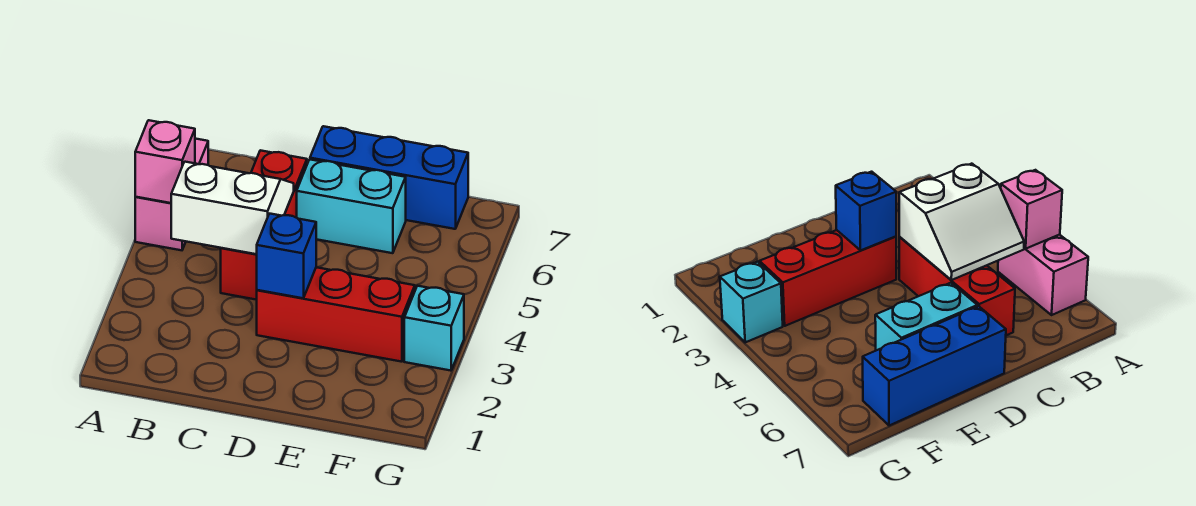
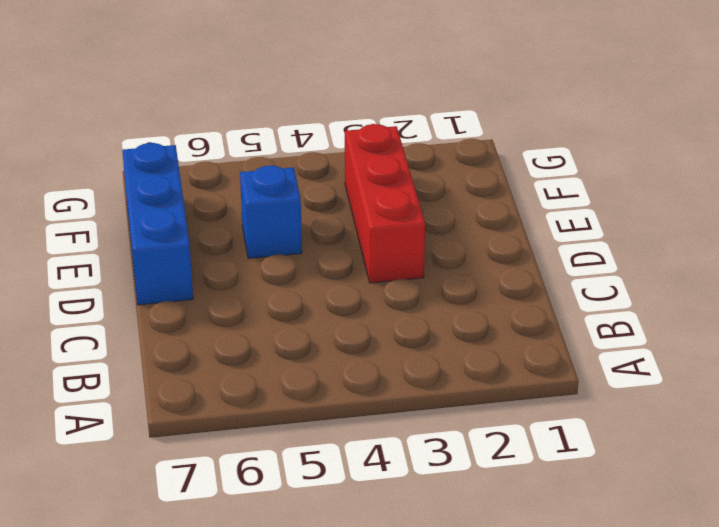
blue 1x1 brick [240,166,302,258] -> blue 1x1 brick moved to [256,214,316,298]
none -> pink 1x2 brick [135,139,208,250]
none -> red 1x3 brick [221,150,307,300]

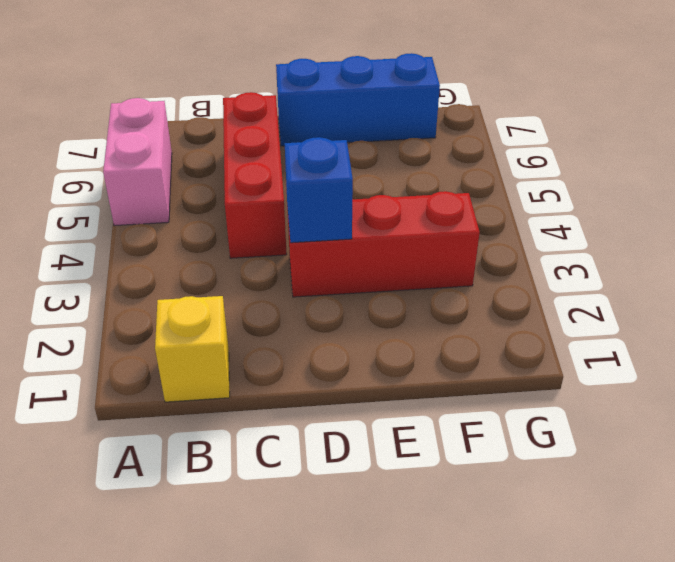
yellow 1x1 brick [155,296,230,402] -> none
none -> cyan 1x2 brick [297,159,406,253]
none -> cyan 1x1 brick [404,286,464,371]

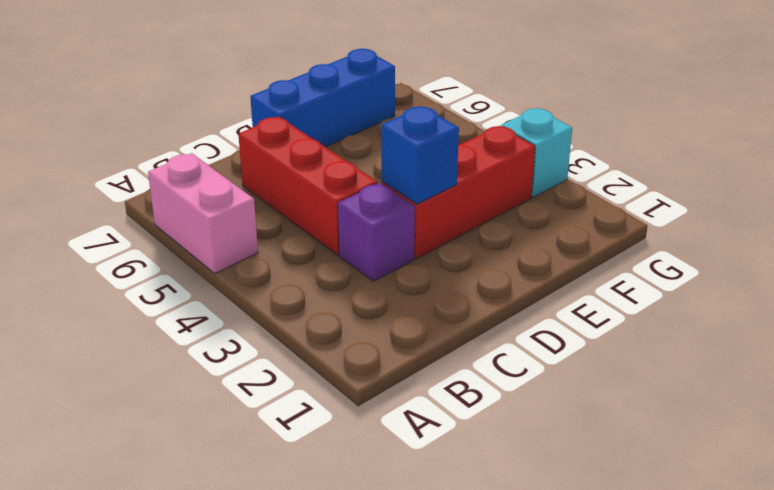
purple 1x1 brick [338,183,415,281] -> none
none -> cyan 1x2 brick [297,159,406,253]
none -> pink 1x1 brick [135,120,195,203]

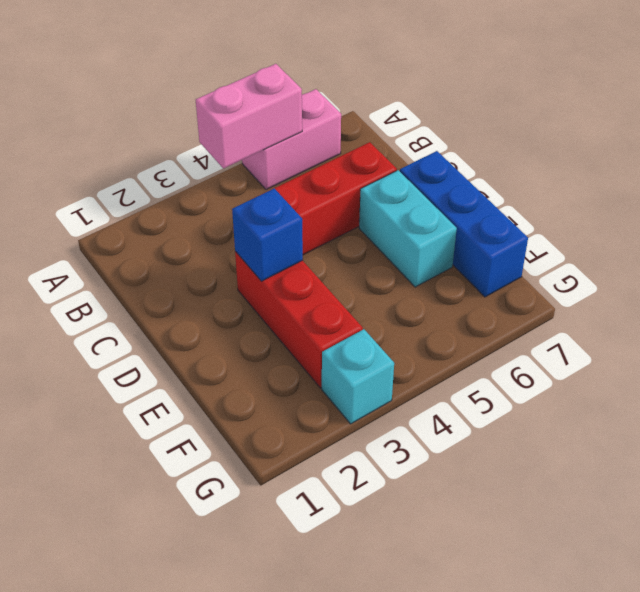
pink 1x2 brick [196,64,302,168] -> pink 1x1 brick [135,120,195,203]
none -> white 2x2 slope [171,162,294,254]

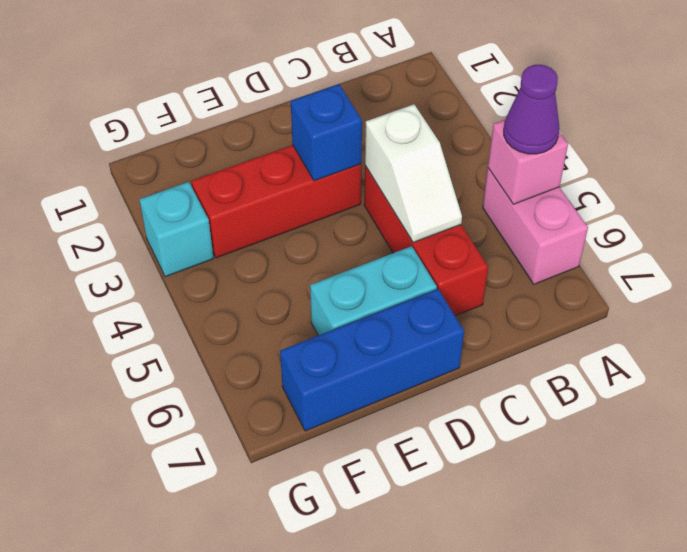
purple 1x1 cone [504,65,559,154] -> none
white 1x2 slope [365,104,462,242] -> white 2x2 slope [171,162,294,254]

